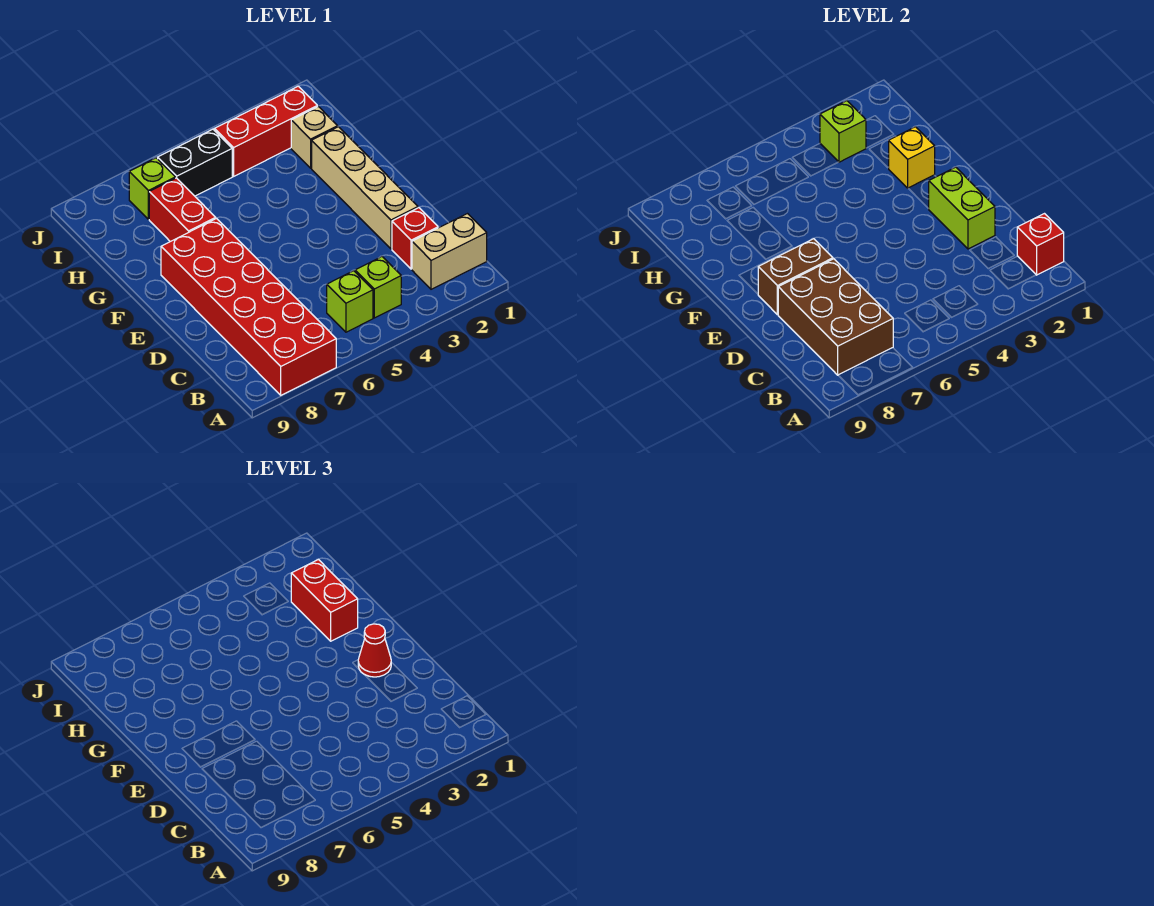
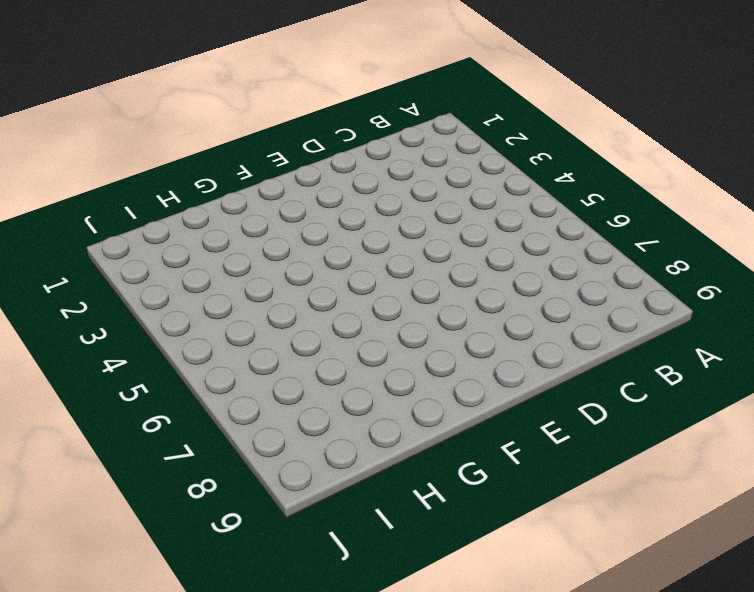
none -> red 2x6 brick [161,219,336,395]
none -> tan 1x2 brick [412,214,487,289]
none -> lime 1x1 brick [355,257,401,318]

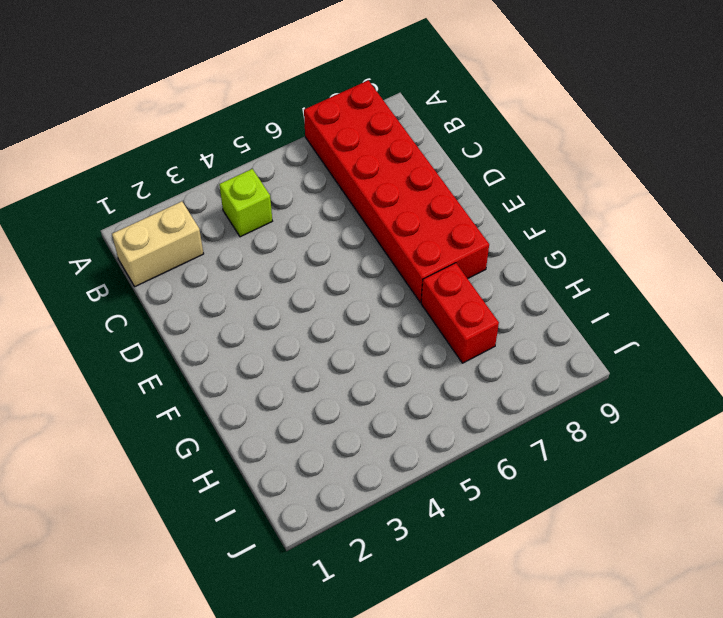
none -> lime 1x1 brick [327,271,373,332]
none -> red 1x1 brick [392,208,438,269]
none -> tan 1x4 brick [312,127,418,249]

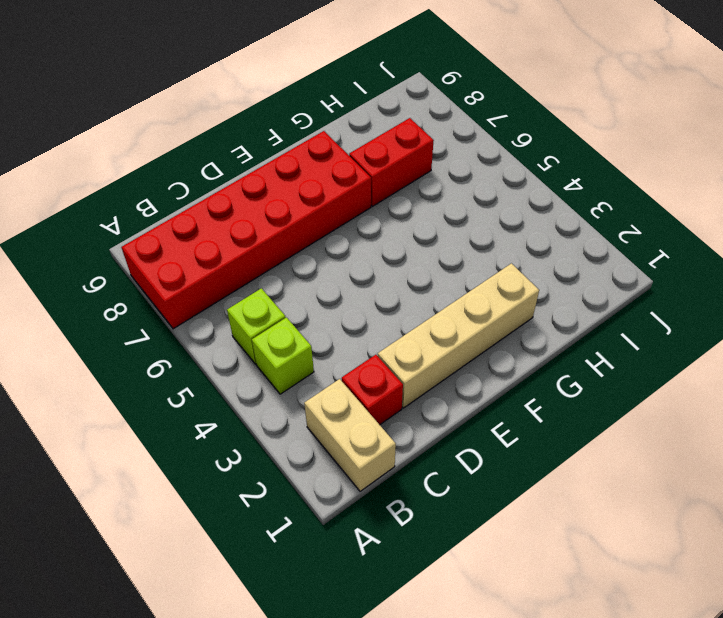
none -> tan 1x1 brick [291,107,338,168]
none -> red 1x3 brick [214,86,317,176]
none -> black 1x2 brick [158,129,232,196]

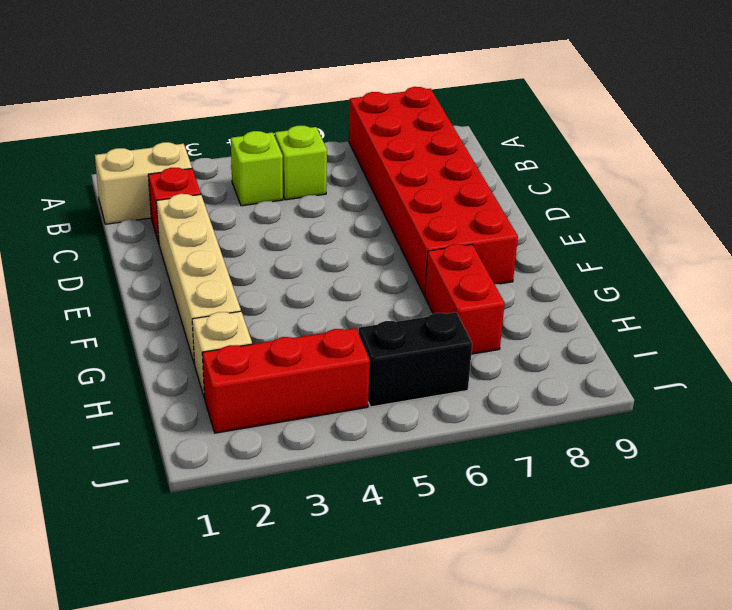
none -> lime 1x1 brick [129,158,175,219]
none -> red 1x1 brick [1017,214,1064,275]
none -> brown 2x3 brick [778,259,893,375]

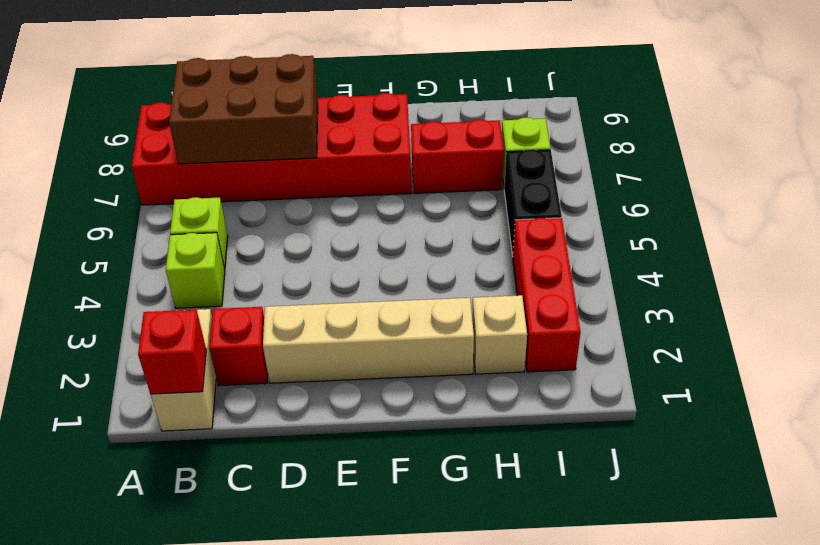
none -> lime 1x2 brick [929,167,995,249]
none -> brown 1x2 brick [758,239,833,315]
none -> yellow 1x1 brick [889,127,935,188]

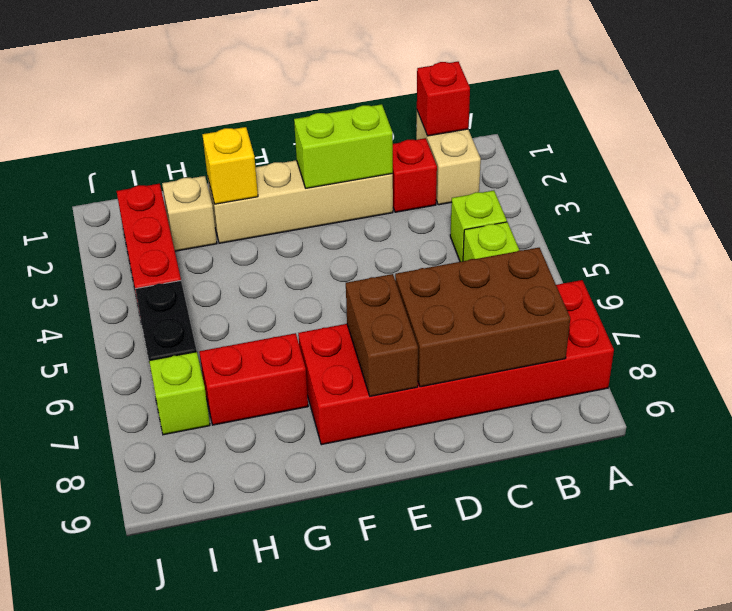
none -> lime 1x1 brick [820,101,866,162]
none -> red 1x1 cone [358,624,391,677]
none -> red 1x2 brick [291,560,358,641]

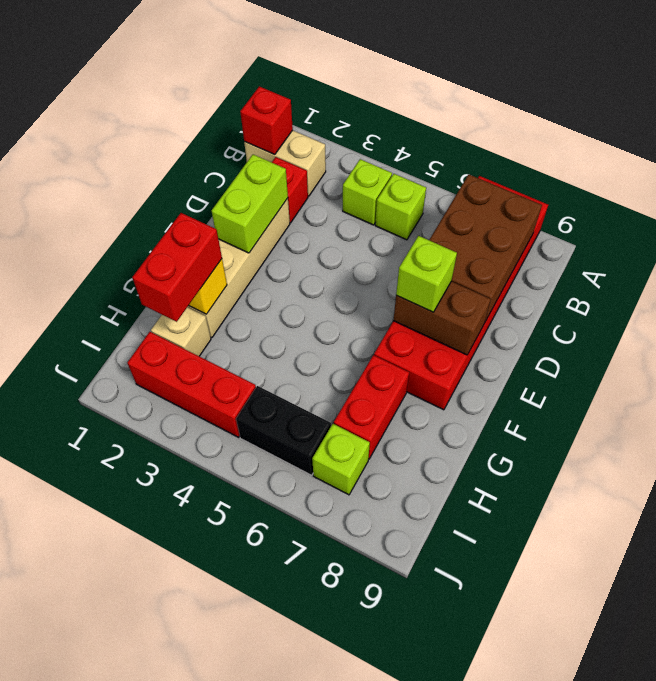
lime 1x1 brick [396,236,457,312] -> lime 1x1 brick moved to [820,101,866,162]
none -> red 1x1 cone [358,624,391,677]

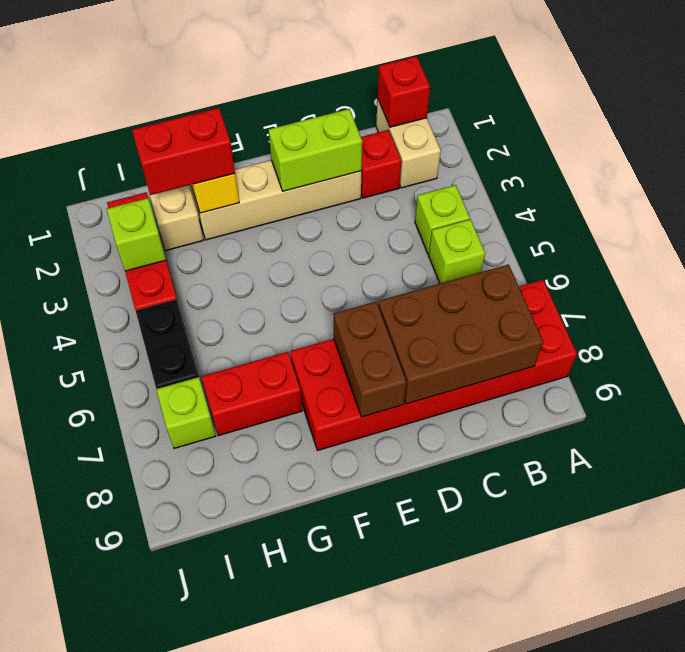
none -> red 1x1 cone [358,624,391,677]

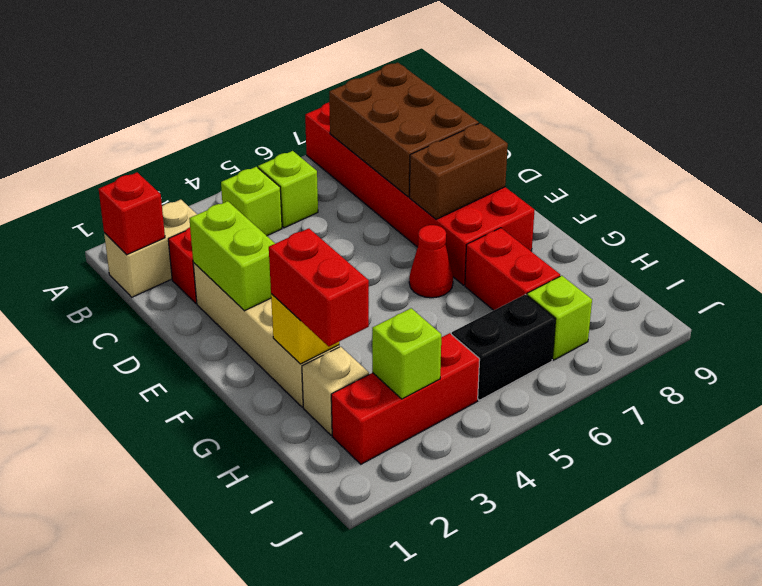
red 1x1 cone [409,225,453,298] -> red 1x1 cone moved to [358,624,391,677]

